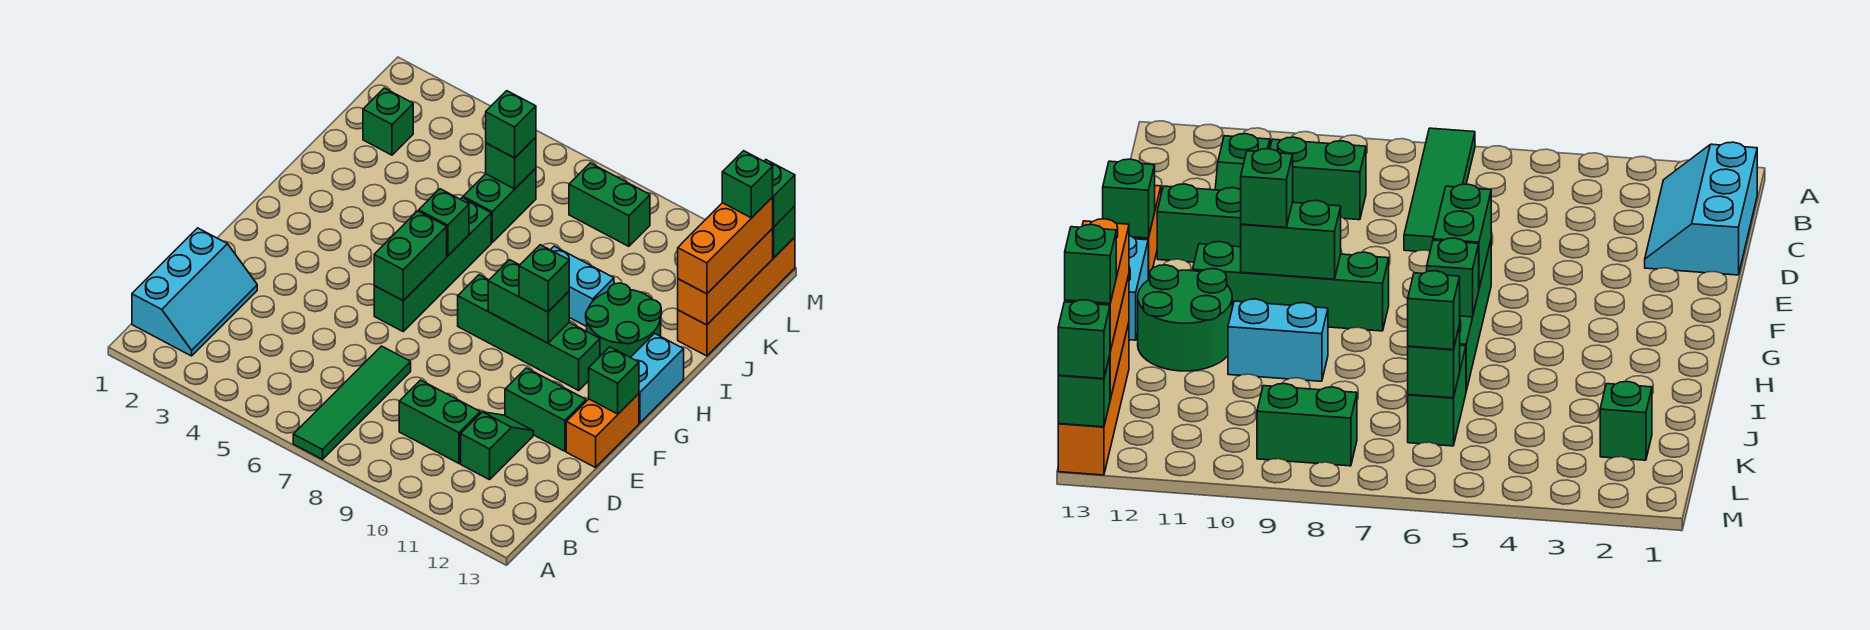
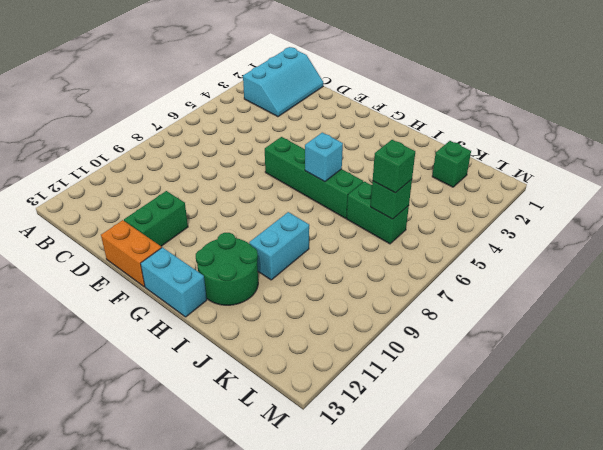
cyan 2x3 slope [243,47,323,117] -> cyan 2x3 slope turned to [132,228,257,356]
cyan 1x1 brick [305,133,343,182] -> green 1x1 brick [419,189,469,256]
none -> green 1x4 tile [293,346,411,459]
none -> green 1x2 brick [399,380,480,463]
none -> green 1x2 slope [461,412,533,480]

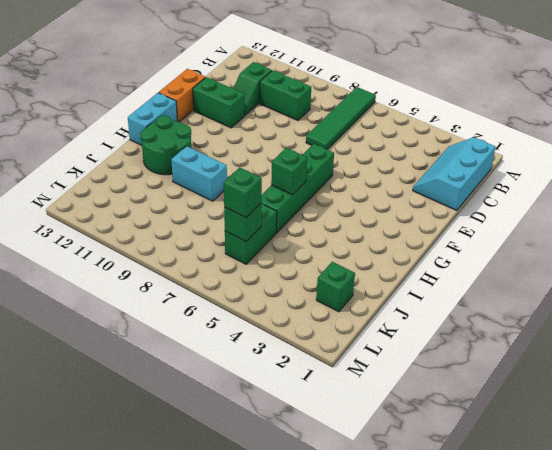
none -> green 1x4 brick [458,275,600,390]
none -> orange 1x4 brick [678,237,795,356]
none -> green 1x2 brick [569,163,650,246]

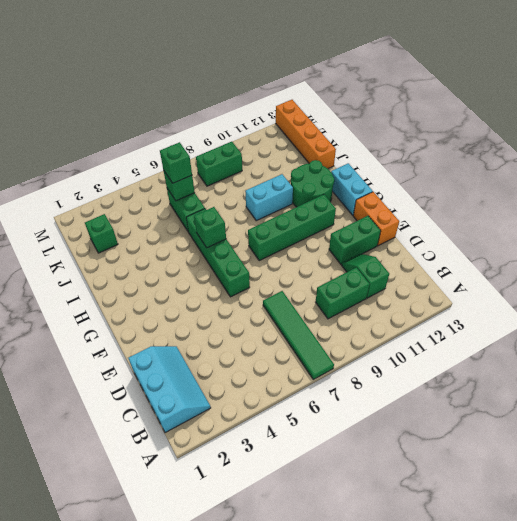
none -> green 1x2 brick [374,211,447,301]
none -> green 1x1 brick [589,347,639,414]
none -> green 1x2 brick [488,260,569,343]

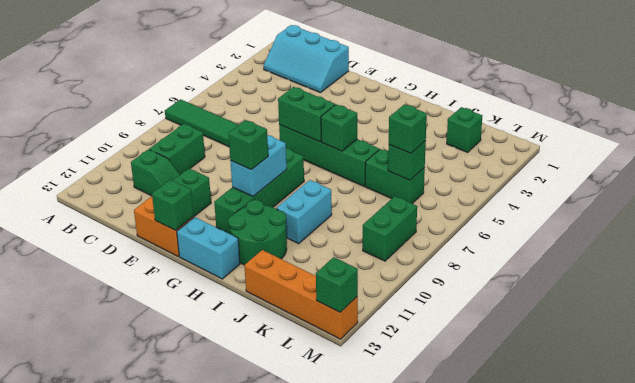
cyan 1x2 brick [230,135,287,196] -> green 1x2 brick [488,260,569,343]
none -> orange 1x3 brick [678,229,773,325]
none -> orange 1x3 brick [678,197,773,294]
none -> green 1x1 brick [764,160,795,227]

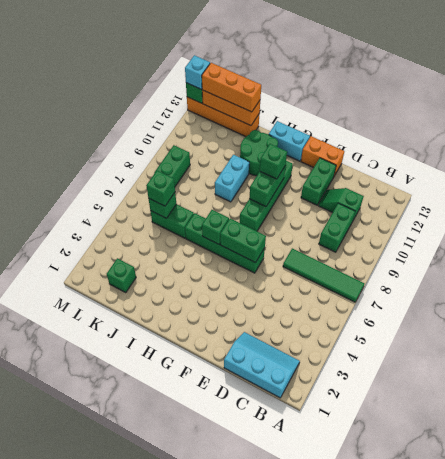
cyan 1x1 brick [185,55,210,89] -> green 1x1 brick [764,160,795,227]
none -> green 1x1 brick [589,347,639,414]
none -> green 1x1 brick [722,151,773,218]

